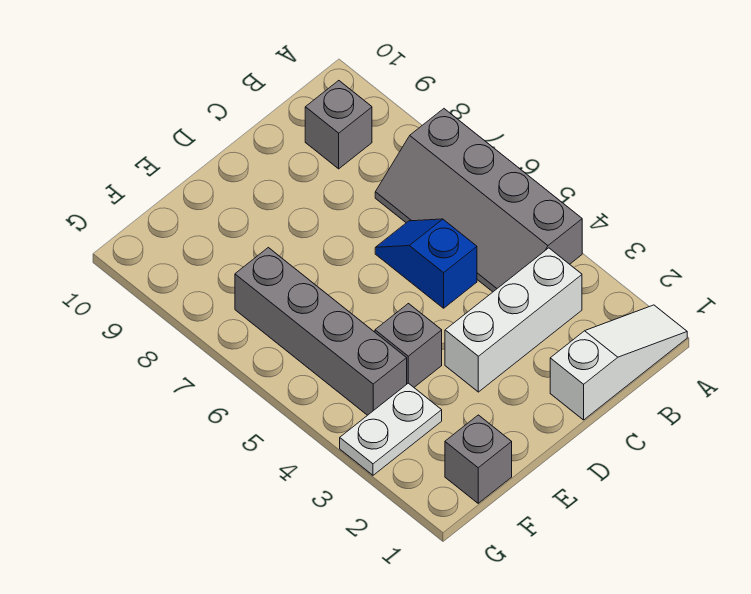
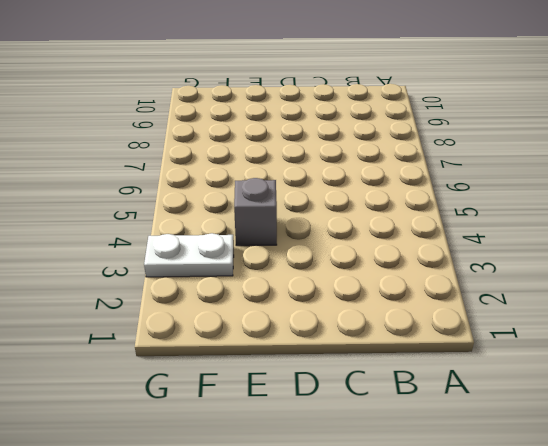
none -> white 1x3 slope [550,305,687,420]
none -> grey 2x4 slope [375,109,582,292]

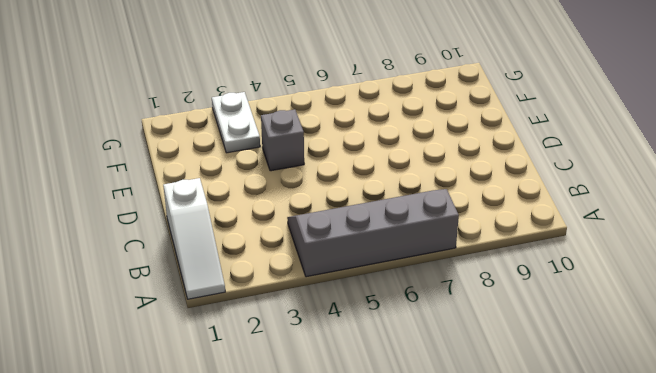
none -> white 1x3 brick [445,248,582,392]
none -> grey 1x1 brick [305,81,372,169]

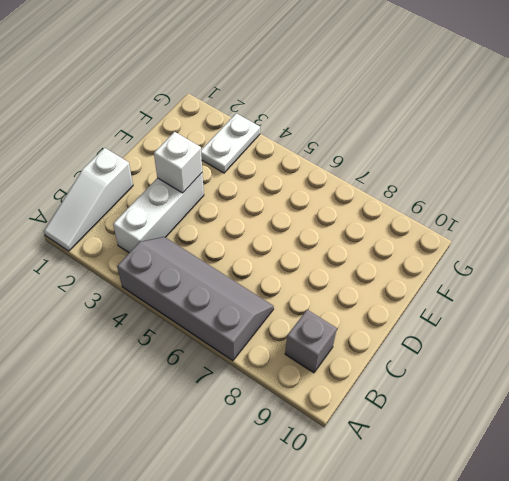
white 1x1 brick [154,132,202,193] -> none
none -> blue 1x2 slope [375,219,477,308]
none -> grey 1x1 brick [375,304,442,387]

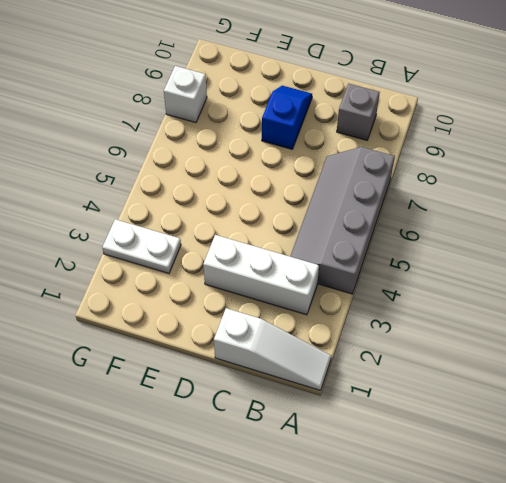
blue 1x2 slope [262,86,312,149] -> blue 1x2 slope moved to [375,219,477,308]
white 1x1 brick [164,66,207,123] -> none
none -> grey 1x1 brick [375,304,442,387]
none -> grey 1x1 brick [445,415,512,503]

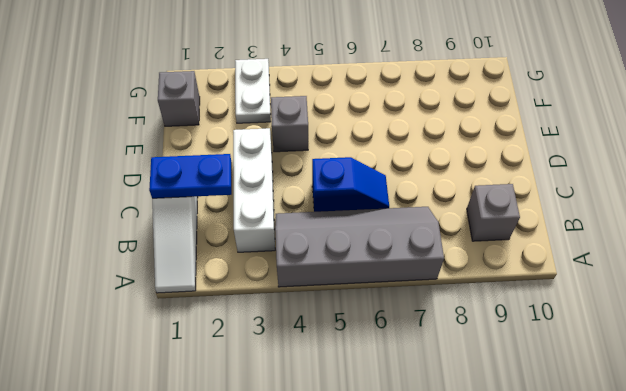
blue 1x2 plate [149,154,232,198] -> none
none -> grey 1x4 brick [235,248,407,415]

